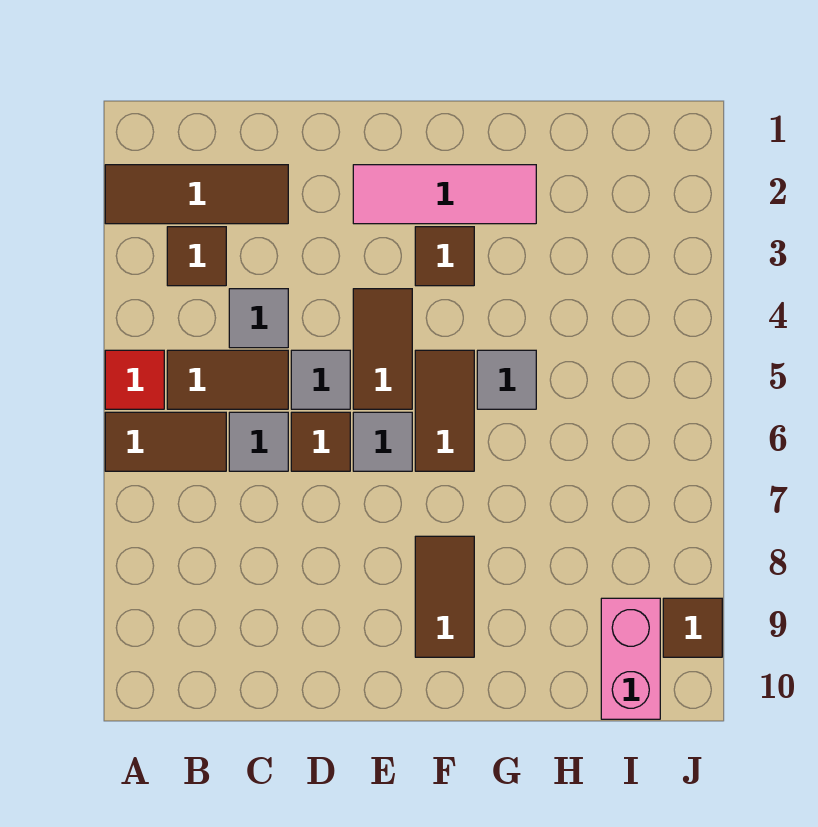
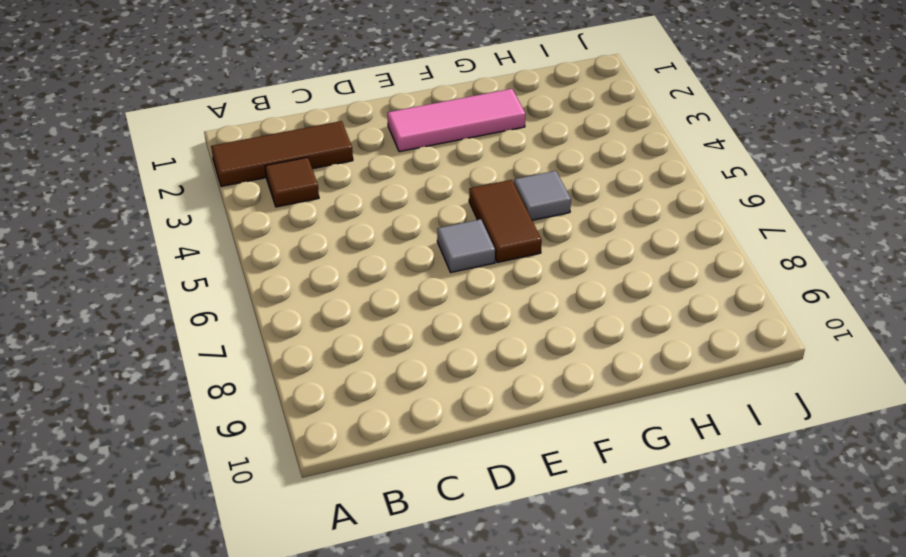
none -> red 1x1 tile [105,350,164,409]
none -> brown 1x2 tile [105,412,226,471]
none -> brown 1x2 tile [167,350,288,409]

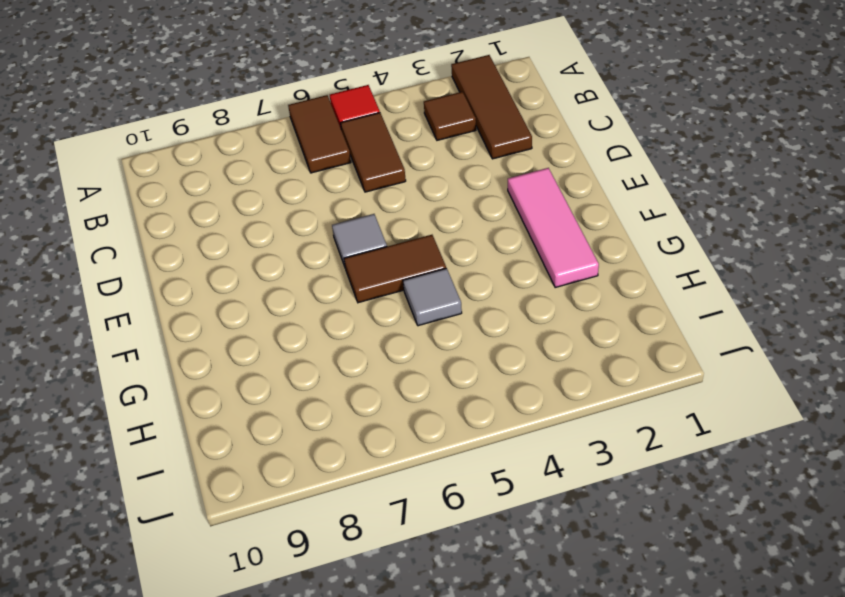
none -> grey 1x1 tile [229,289,288,348]
none -> grey 1x1 tile [229,412,288,471]
none -> grey 1x1 tile [291,350,350,409]

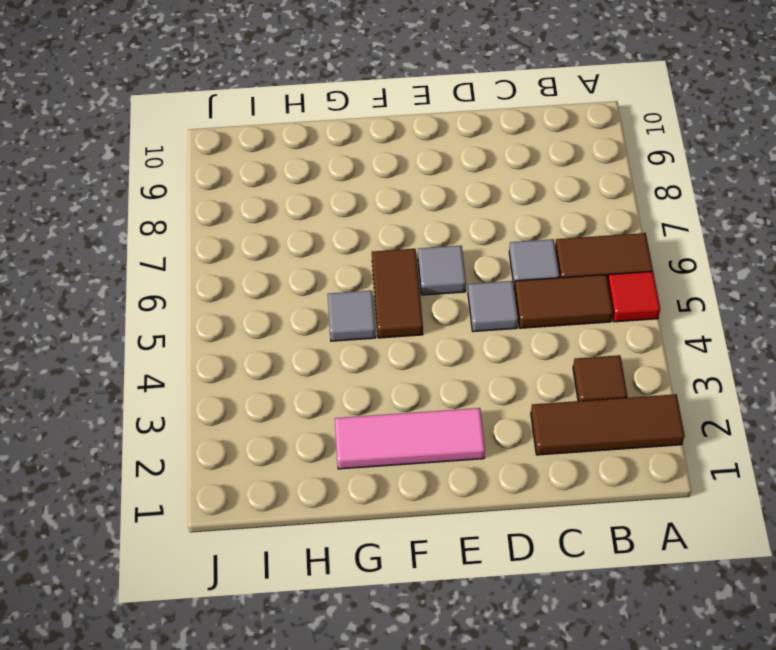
none -> grey 1x1 tile [229,289,288,348]
none -> brown 1x1 tile [291,412,350,471]
none -> brown 1x2 tile [353,289,412,409]

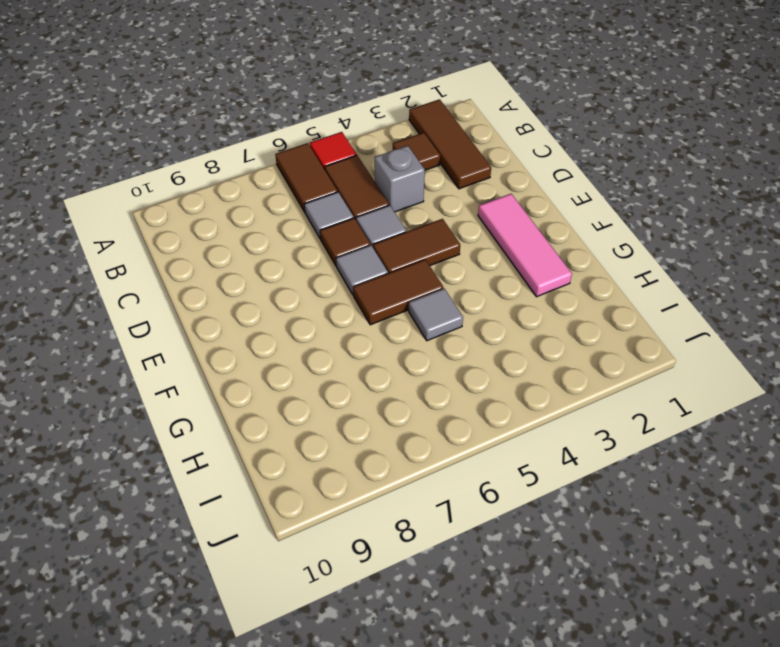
grey 1x1 brick [375,146,425,212] -> grey 1x1 tile [229,289,288,348]
none -> brown 1x1 tile [415,227,474,286]
none -> brown 1x2 tile [415,536,474,657]
none -> pink 1x2 brick [601,598,660,719]

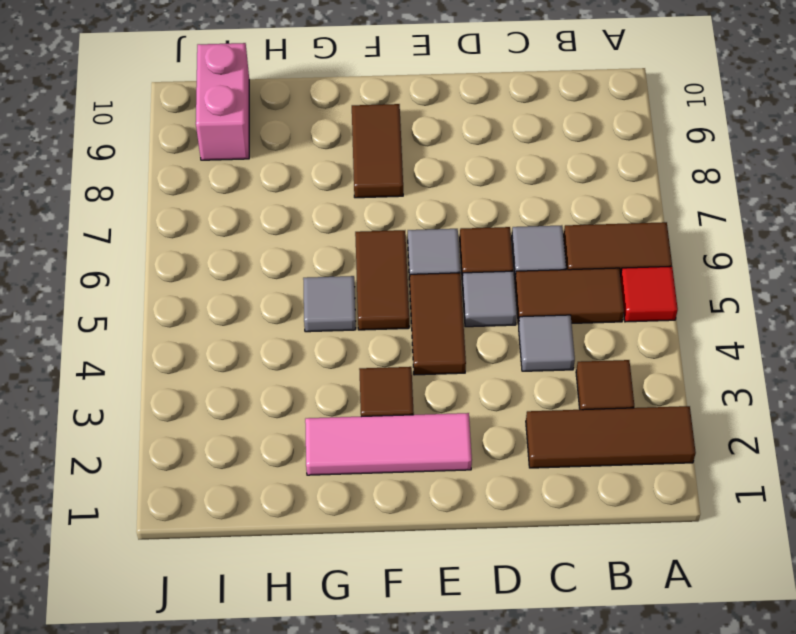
none -> brown 1x1 tile [663,598,722,657]

